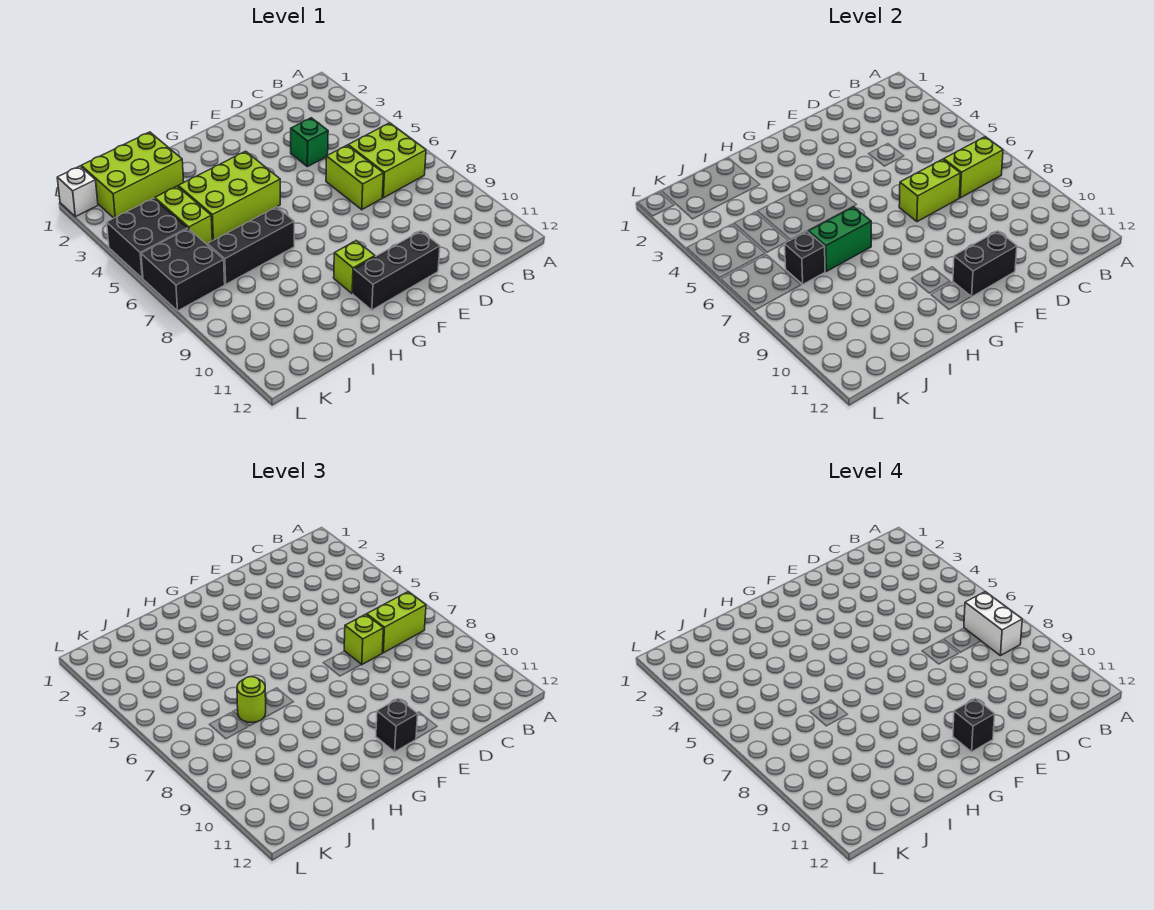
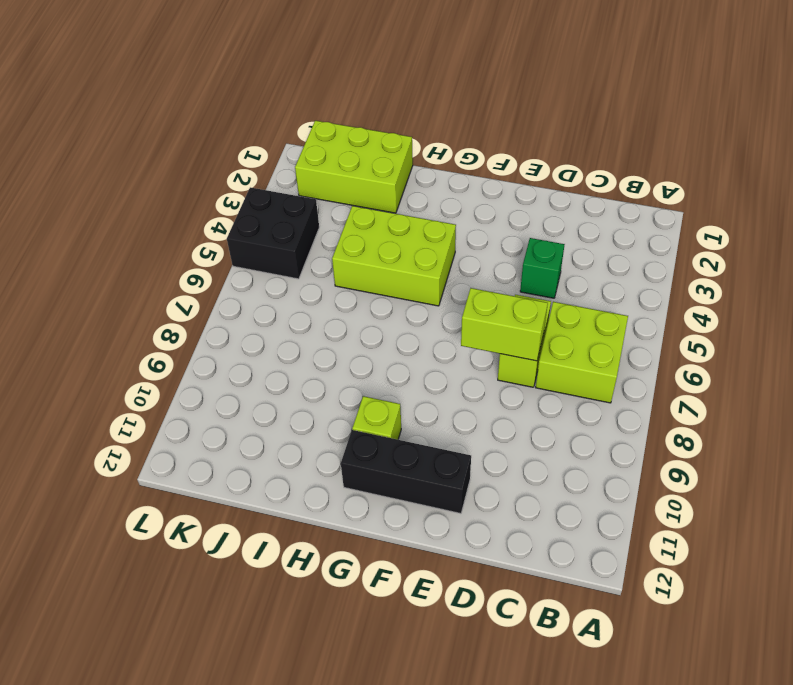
none -> black 1x3 brick [208,207,294,284]
none -> lime 1x2 brick [155,186,212,244]
none -> black 2x2 brick [141,229,225,311]

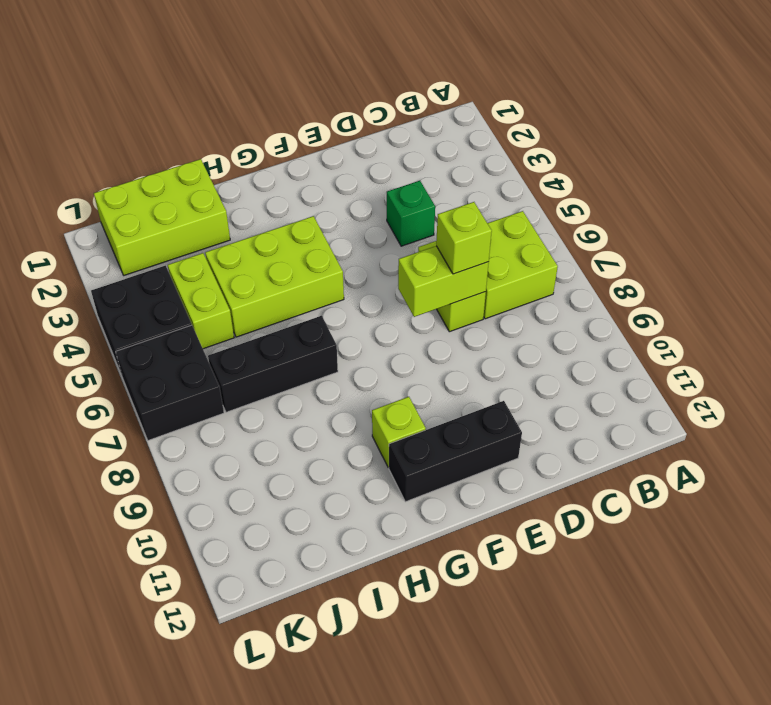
none -> white 1x1 brick [57,166,98,217]
none -> lime 1x2 brick [944,137,1003,198]
none -> black 1x2 brick [953,231,1017,297]

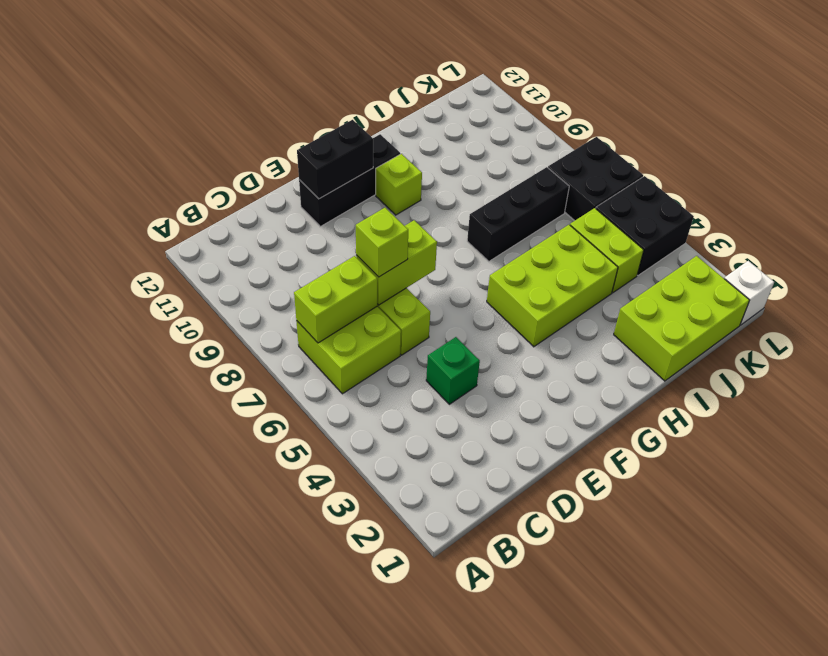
none -> green 1x2 brick [808,207,871,271]
none -> black 1x1 brick [785,232,825,284]
none -> lime 1x2 brick [367,592,426,653]

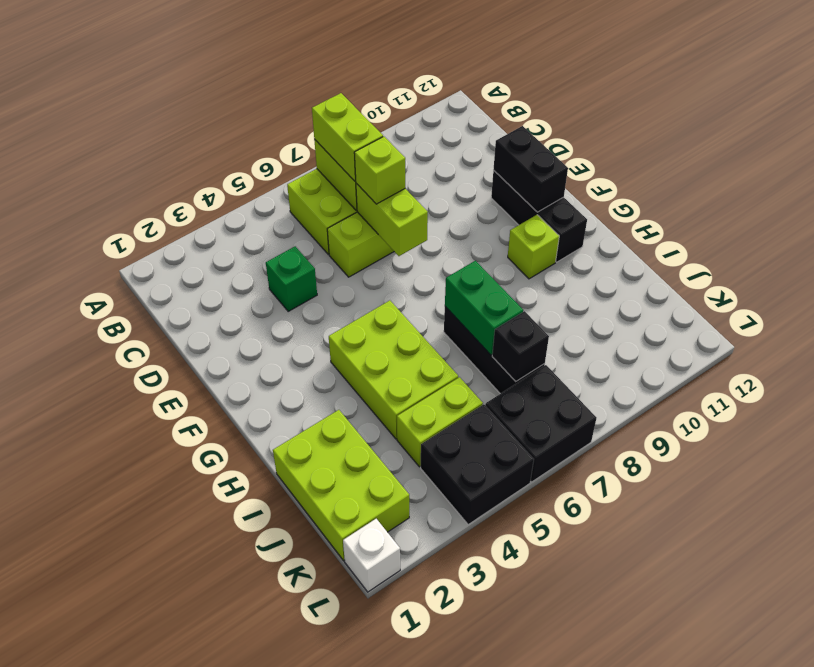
none -> black 1x1 brick [376,699,418,752]
none -> lime 1x1 round brick [237,677,266,722]
none -> white 1x2 brick [964,592,1022,656]

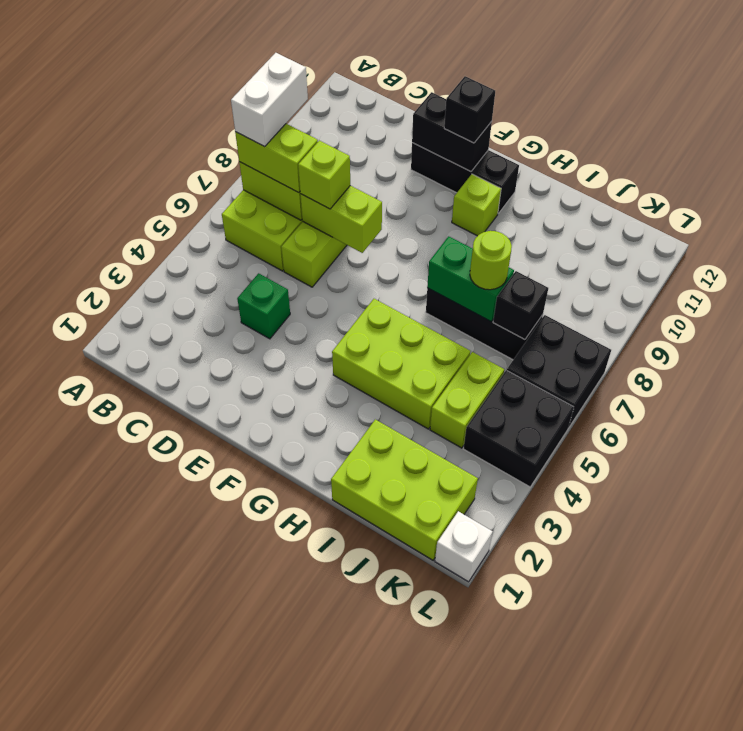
none -> black 1x1 brick [953,699,995,752]

